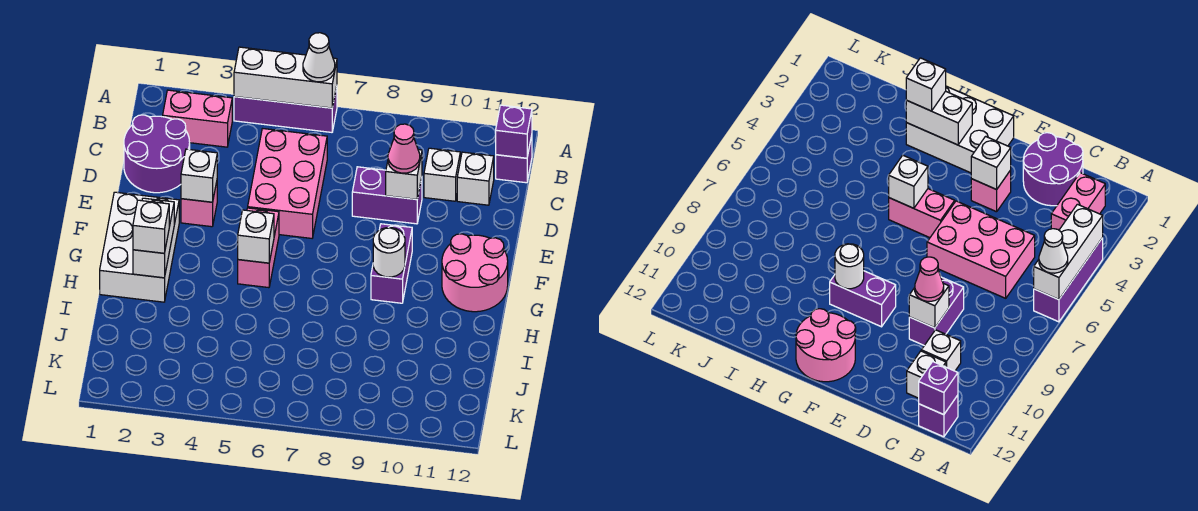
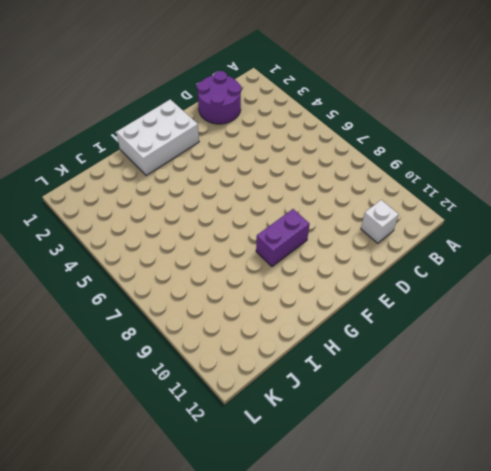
none -> purple 1x3 brick [234,86,337,132]
none -> pink 1x2 brick [163,90,232,147]
none -> purple 1x1 brick [496,136,532,183]

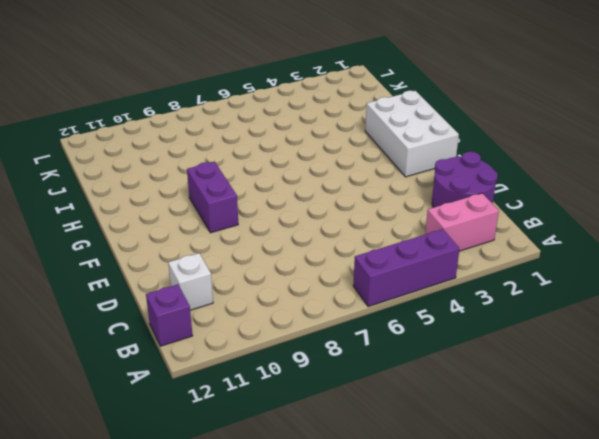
none -> pink 2x3 brick [248,129,327,238]
none -> white 1x1 brick [424,148,460,201]
none -> purple 1x2 brick [352,167,422,224]

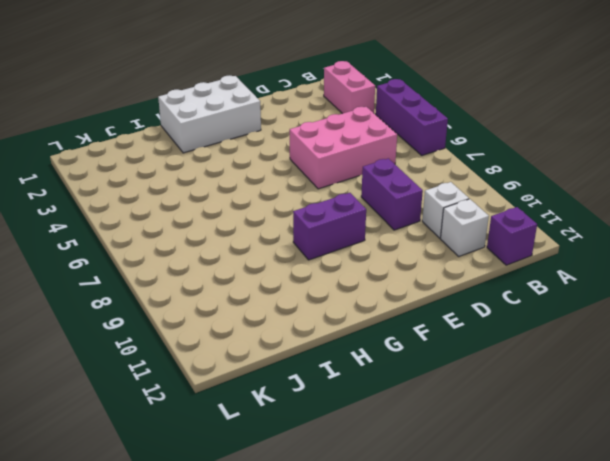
none -> purple 2x2 round brick [124,115,190,193]
none -> pink 1x1 brick [181,182,217,227]
none -> pink 1x2 brick [238,208,279,288]

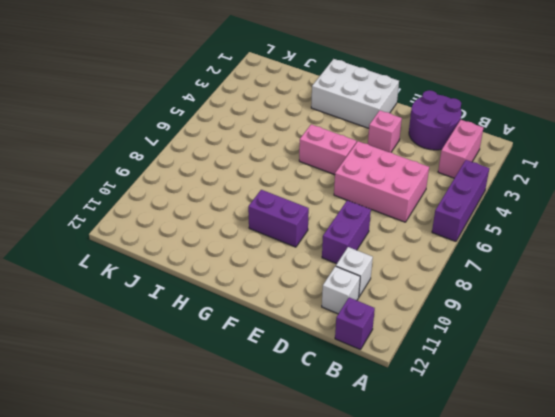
none -> pink 2x2 round brick [442,234,508,312]
none -> white 1x3 brick [234,47,337,108]
none -> purple 1x1 brick [496,105,532,158]

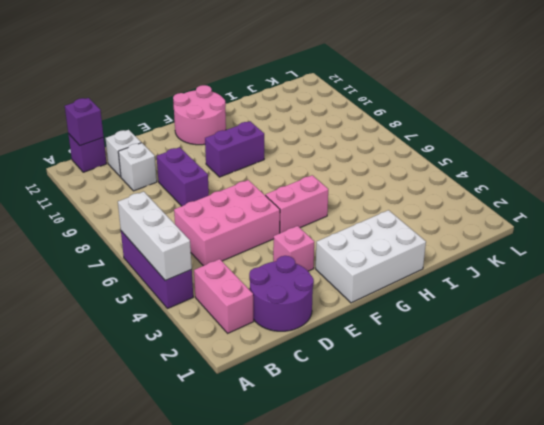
none -> white 1x1 brick [386,150,422,199]
none -> white 1x1 brick [181,149,217,202]
none -> white 1x2 brick [133,198,174,278]

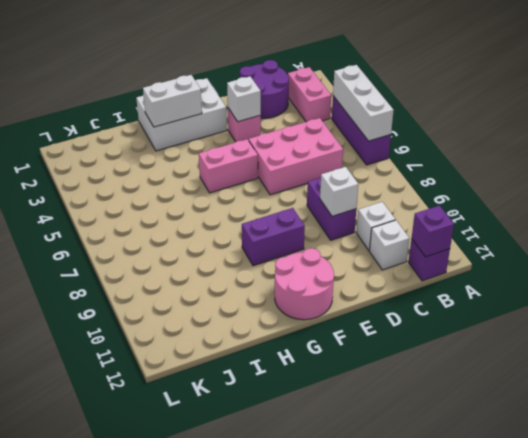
none -> white 1x1 brick [238,210,274,263]
none -> white 1x1 round brick [373,228,405,277]
none -> white 1x1 cone [303,33,335,82]

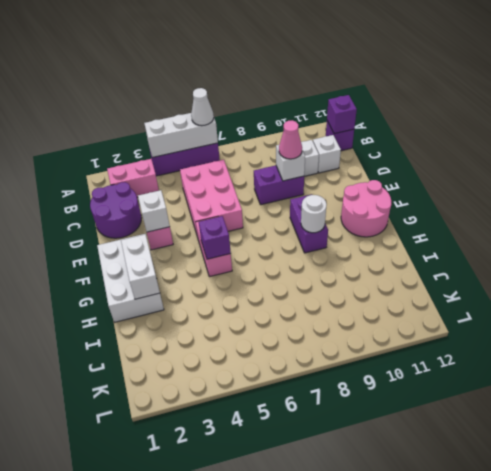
purple 1x1 brick [199,216,231,259] -> white 1x1 brick [238,210,274,263]
none -> white 1x1 brick [133,200,169,253]

